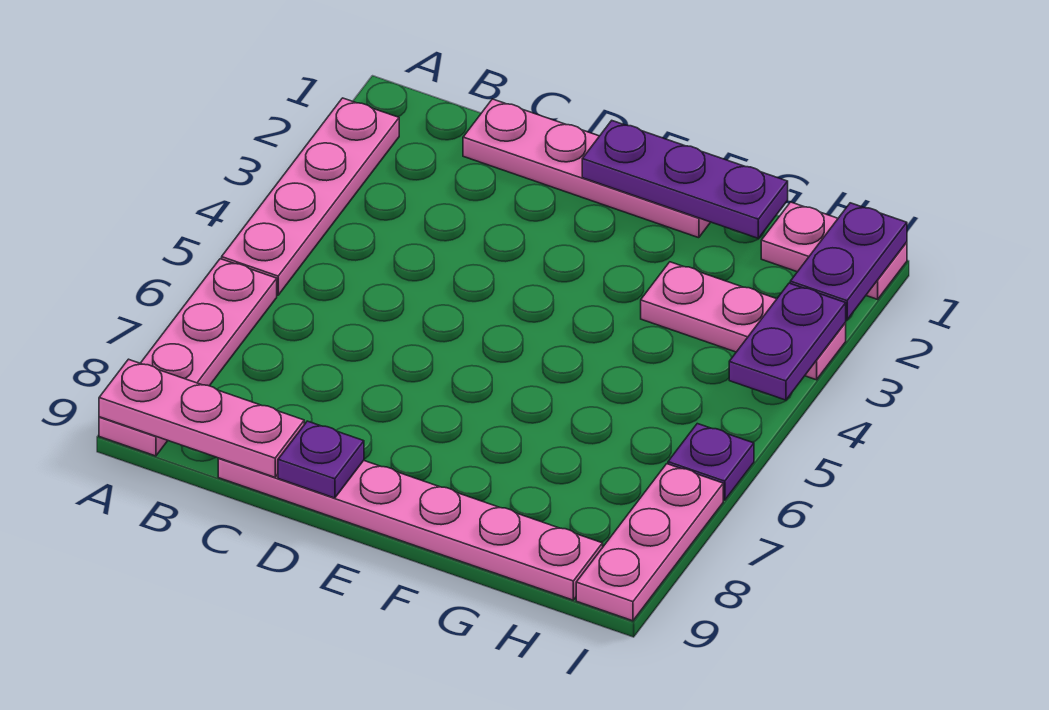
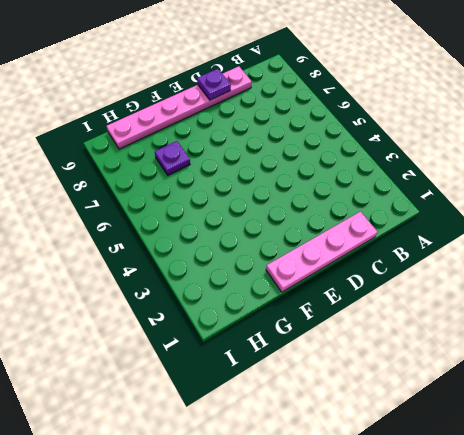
purple 1x1 plate [155,141,190,175] -> purple 1x1 plate moved to [668,424,754,500]
none -> pink 1x4 plate [222,98,399,295]
none -> pink 1x4 plate [99,259,277,456]
none -> pink 1x3 plate [641,262,846,380]

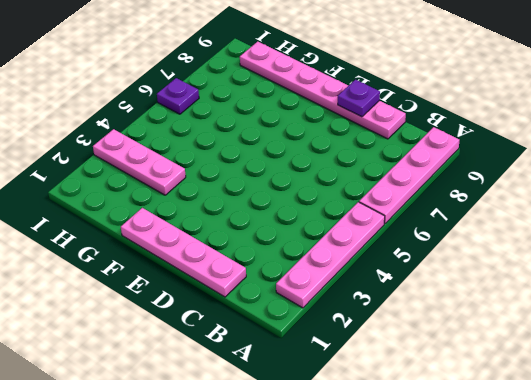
none -> pink 1x2 plate [761,202,907,299]
none -> pink 1x3 plate [576,464,723,621]
none -> pink 1x3 plate [99,359,304,477]

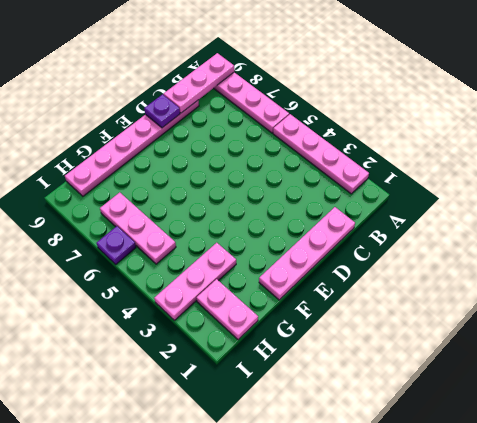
pink 1x2 plate [197,279,258,340] -> pink 1x2 plate turned to [761,202,907,299]
pink 1x3 plate [100,192,176,264] -> pink 1x3 plate moved to [576,464,723,621]
none -> purple 1x3 plate [582,121,788,238]
none -> purple 1x2 plate [790,203,907,320]
none -> purple 1x2 plate [729,283,846,400]

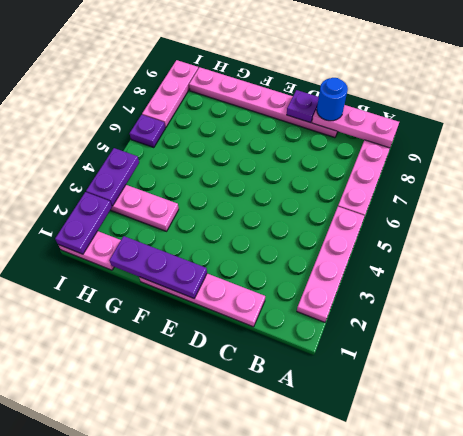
blue 1x1 round brick [317,78,348,121] -> none

